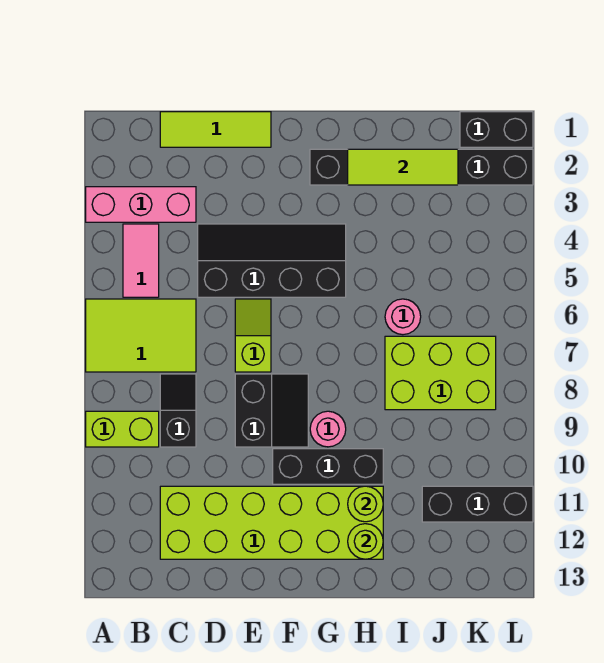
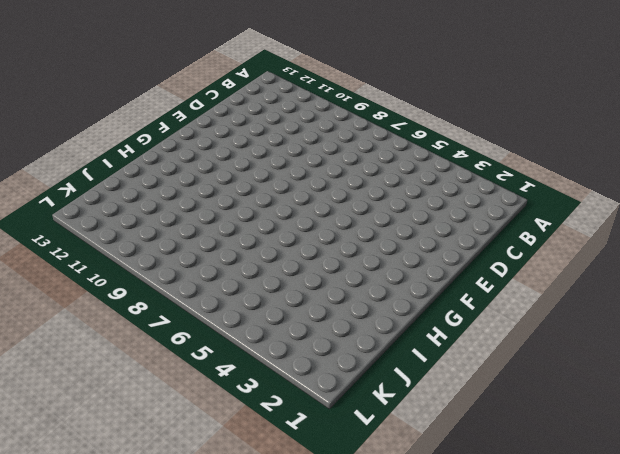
none -> pink 1x3 brick [86,187,196,222]
none -> lime 2x3 tile [86,299,196,372]
none -> lime 1x2 brick [86,411,159,447]

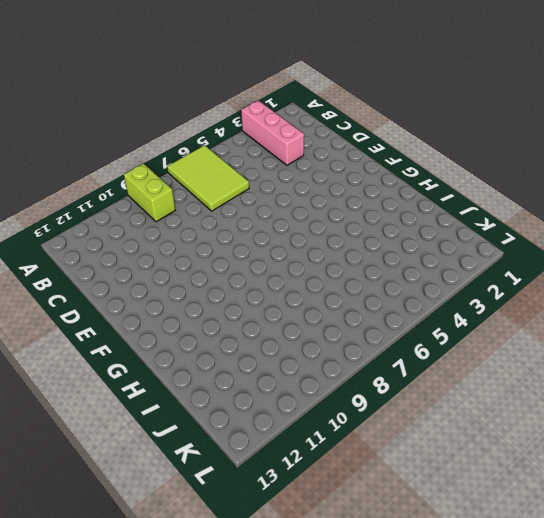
none -> pink 1x2 tile [123,224,159,297]
none -> lime 1x3 tile [160,112,271,147]
none -> black 1x2 slope [160,374,196,447]

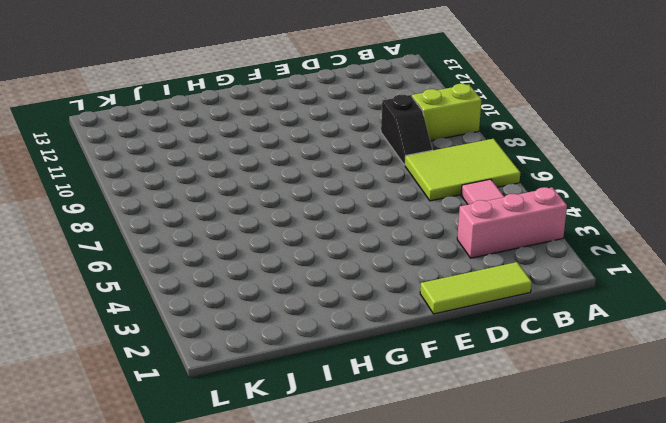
none -> lime 2x6 brick [160,486,383,559]
none -> black 2x4 slope [198,224,346,297]
none -> lime 1x2 slope [235,299,271,372]

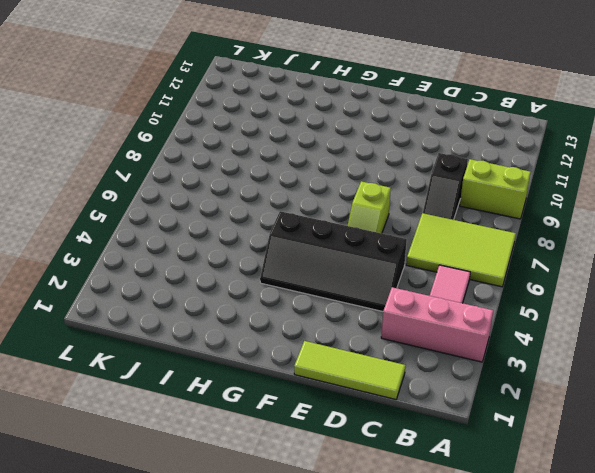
none -> lime 2x6 brick [160,486,383,559]
none -> black 2x2 slope [235,374,308,447]
none -> black 1x3 brick [273,449,383,484]

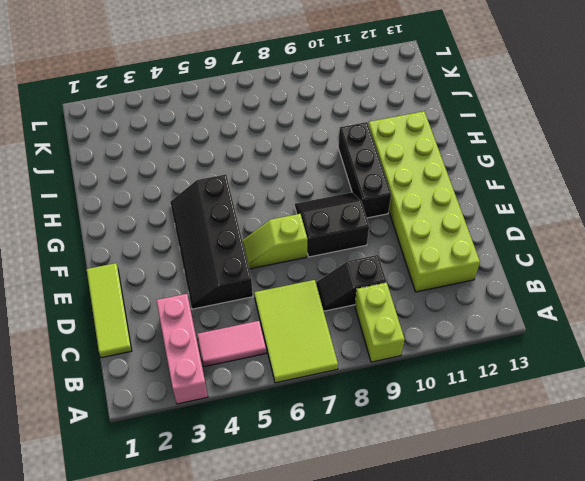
none -> black 1x6 brick [310,149,533,185]
none -> pink 1x1 round brick [310,411,346,447]
none -> pink 1x1 round brick [385,299,421,335]

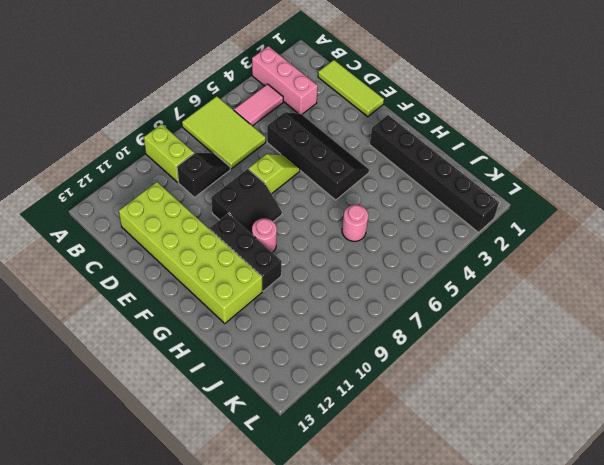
none -> lime 2x3 brick [385,336,496,410]
none -> black 1x3 brick [422,486,533,522]
none -> black 1x2 brick [460,112,533,147]

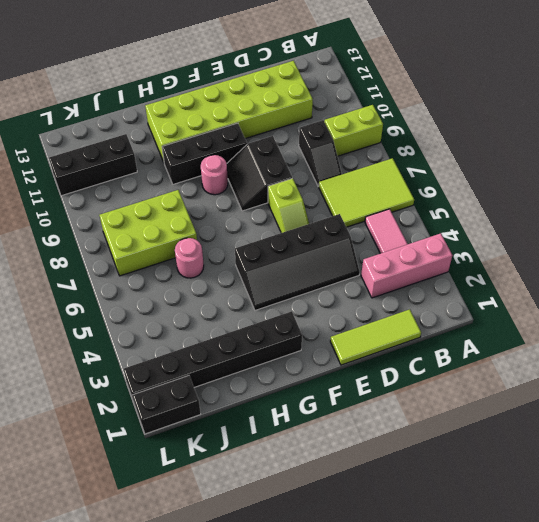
none -> lime 1x3 tile [348,149,458,185]
none -> lime 1x1 round brick [348,486,383,522]
none -> lime 1x1 round brick [348,524,383,559]

